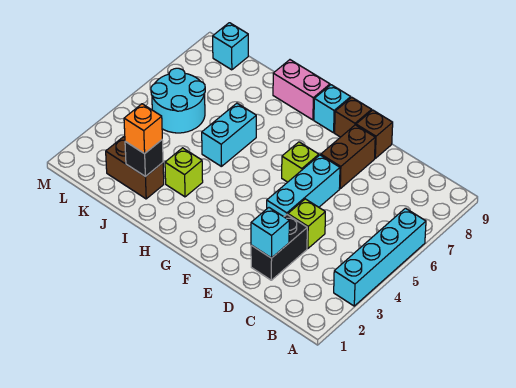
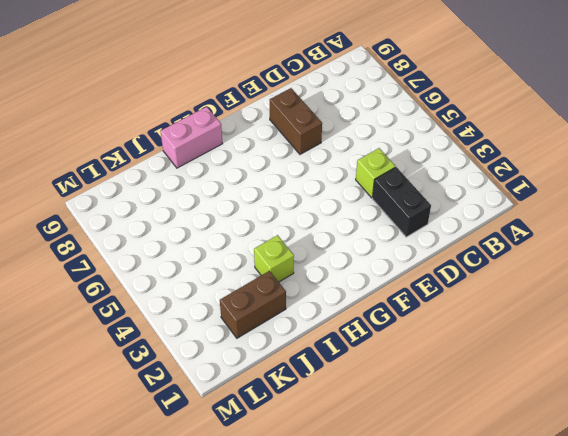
none -> cyan 1x4 brick [334,208,426,306]
none -> cyan 1x3 brick [267,155,340,217]
none -> brown 1x1 brick [356,110,393,158]

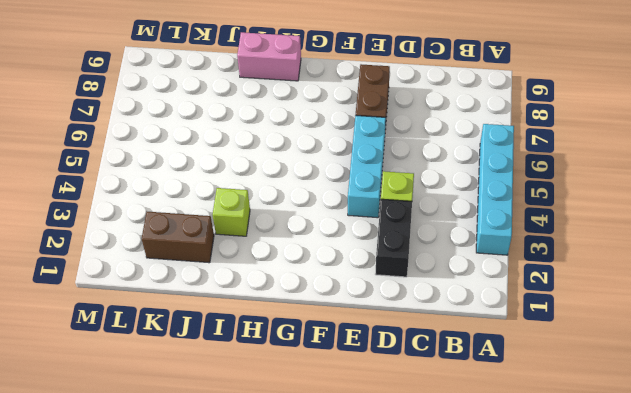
none -> brown 1x1 brick [356,110,393,158]
none -> lime 1x1 brick [282,142,319,182]
none -> brown 1x1 brick [335,97,372,137]

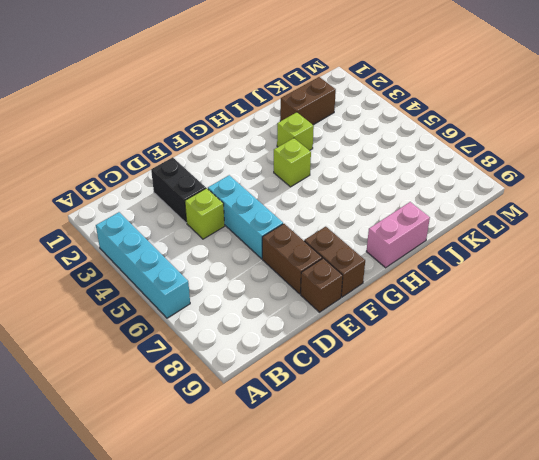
brown 1x2 brick [304,227,365,297] -> brown 1x1 brick [335,97,372,137]
lime 1x1 brick [274,138,311,187] -> lime 1x1 brick moved to [282,142,319,182]
none -> cyan 1x1 brick [314,85,351,133]
none -> cyan 1x2 brick [202,103,256,167]
none -> cyan 2x2 round brick [151,68,205,133]

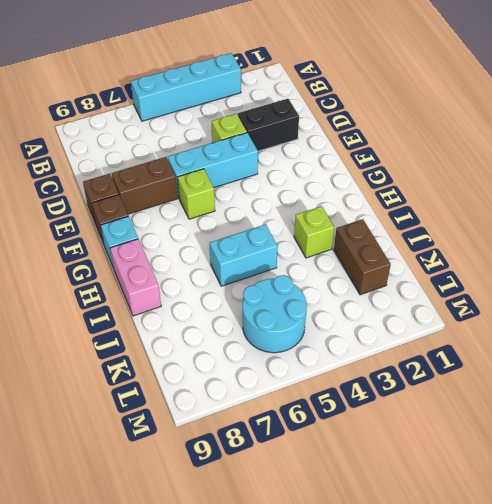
none -> cyan 1x1 brick [213,23,248,70]
none -> cyan 1x1 brick [251,208,289,258]
none -> black 1x1 brick [125,140,163,177]

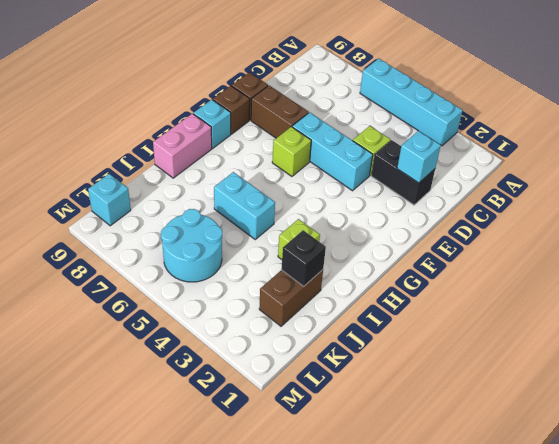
none -> orange 1x1 brick [124,104,162,154]

